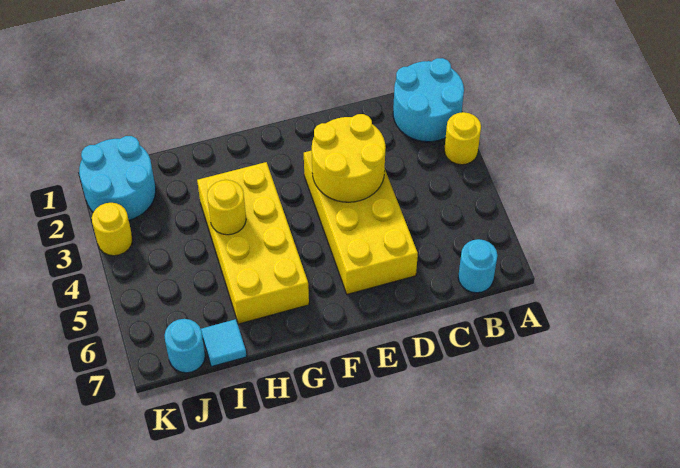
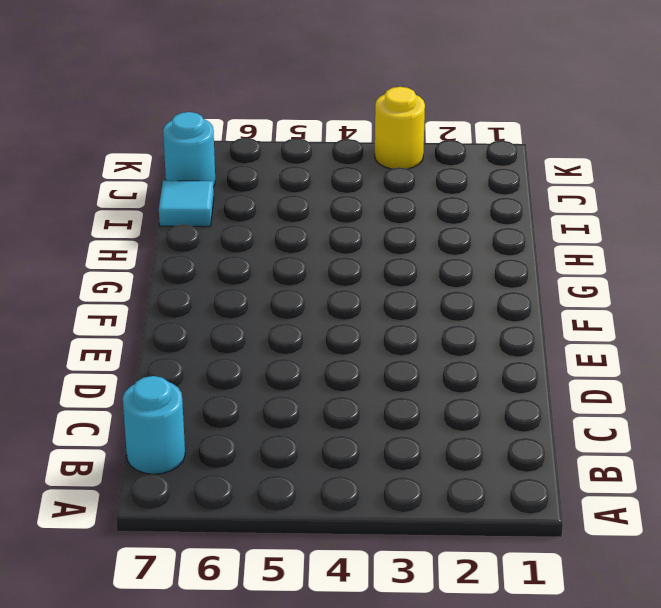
none -> cyan 2x2 round brick [393,58,464,142]
none -> yellow 1x1 round brick [444,112,481,165]

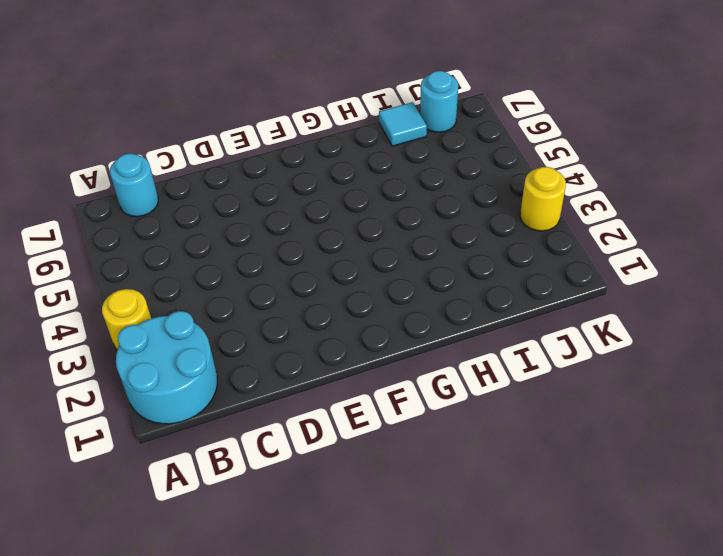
none -> yellow 2x4 brick [304,151,418,294]
none -> yellow 2x4 brick [197,162,309,324]

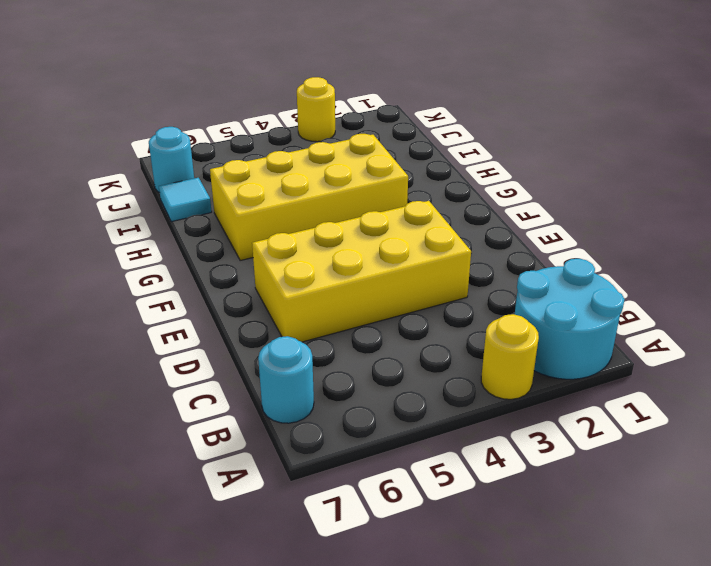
none -> cyan 2x2 round brick [79,136,156,220]
none -> yellow 2x2 round brick [312,114,386,202]

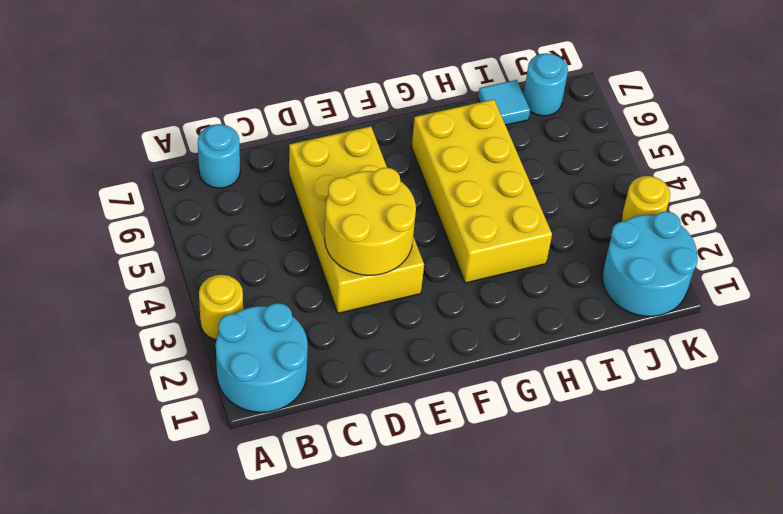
none -> yellow 1x1 round brick [207,180,246,235]

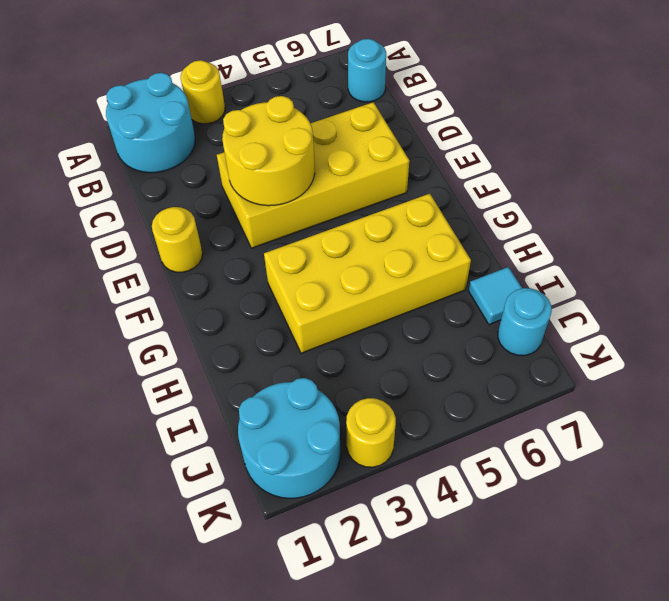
yellow 1x1 round brick [152,207,203,272] -> yellow 1x1 round brick moved to [207,180,246,235]

